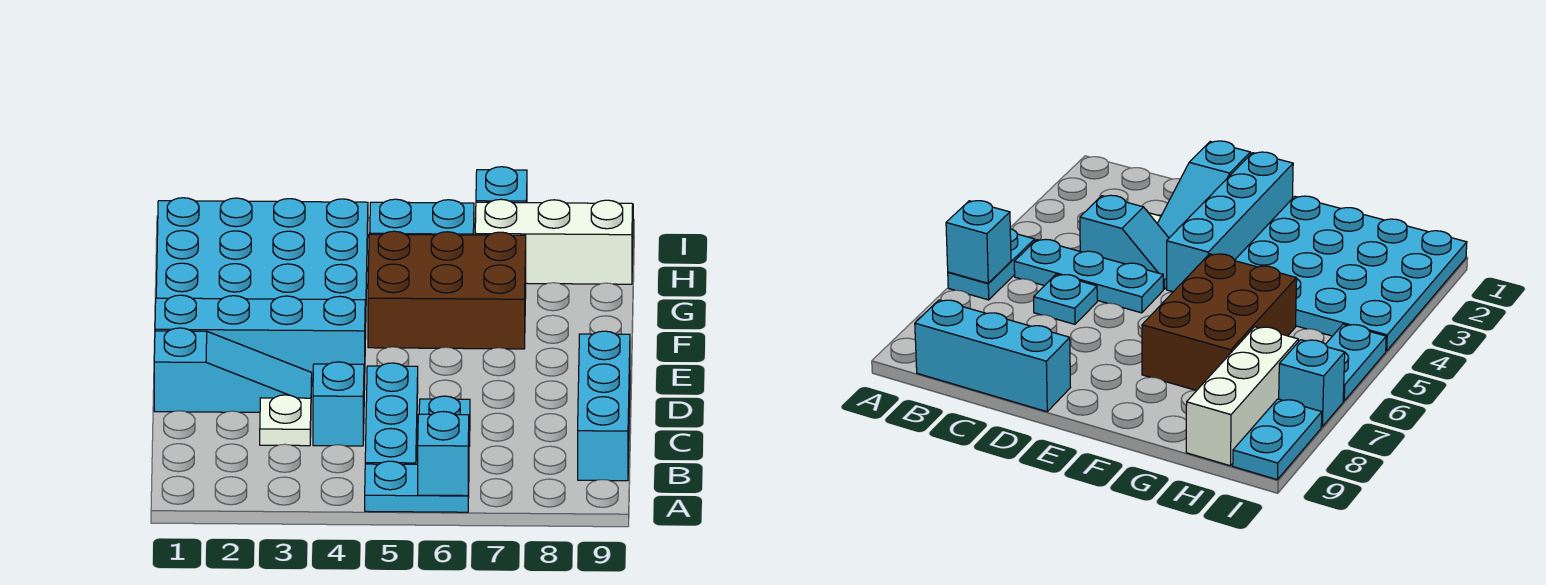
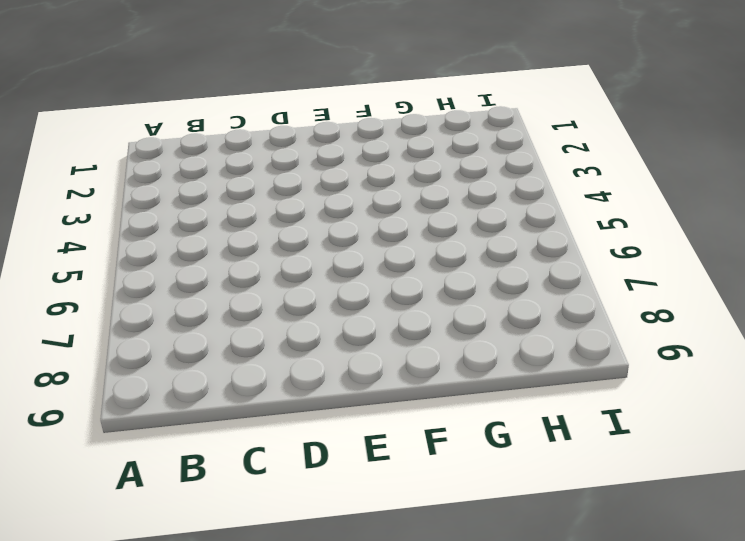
none -> cyan 1x2 plate [365,461,469,512]
none -> cyan 1x3 plate [365,363,418,464]
none -> cyan 1x3 brick [578,331,630,481]

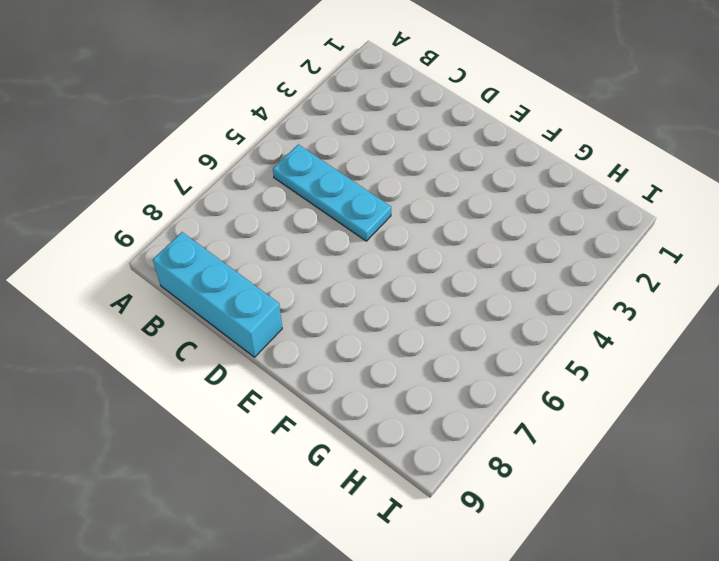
none -> cyan 1x2 plate [365,461,469,512]
none -> white 1x1 plate [260,395,311,446]
none -> cyan 1x2 slope [313,362,365,446]

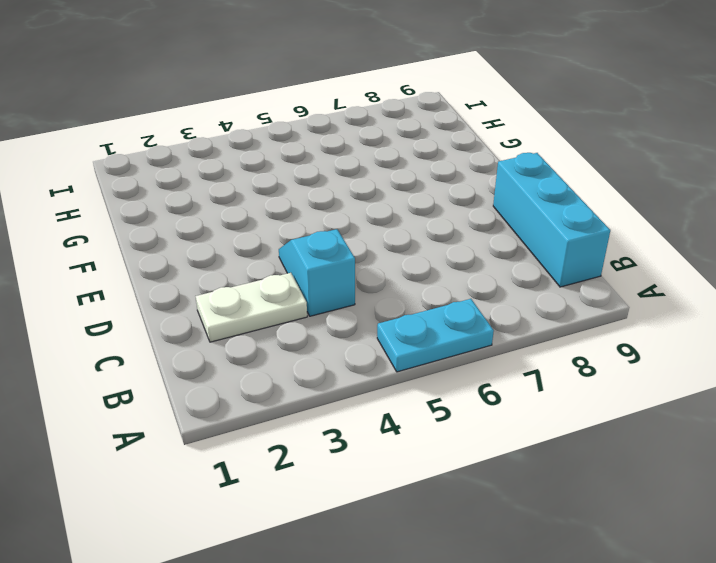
white 1x2 plate [196,273,307,342] -> white 1x1 plate [260,395,311,446]
none -> cyan 1x3 plate [365,363,418,464]
none -> cyan 1x1 plate [419,396,470,446]
none -> cyan 1x3 slope [154,328,312,412]

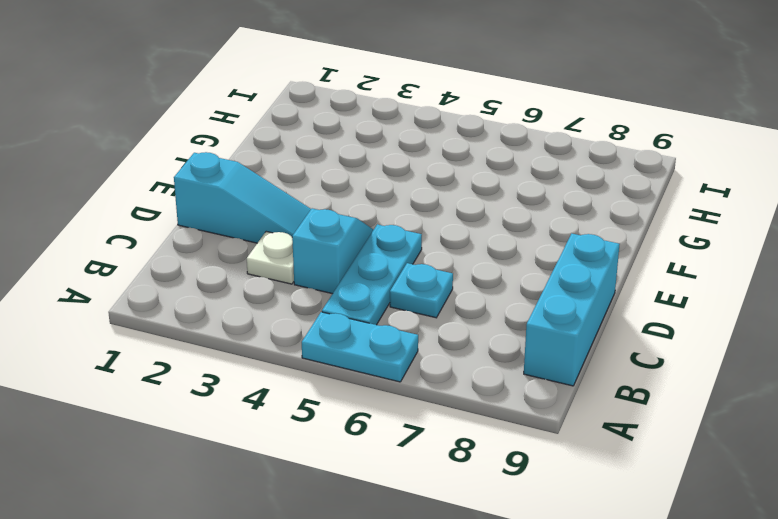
none -> cyan 1x4 brick [155,295,365,380]
none -> cyan 4x4 plate [156,198,368,339]
none -> brown 2x3 brick [368,231,526,349]

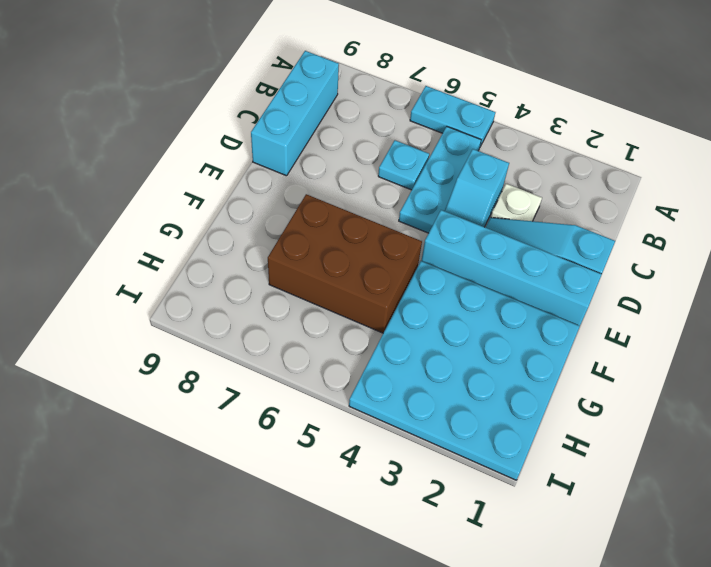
none -> white 1x3 brick [475,199,633,284]
none -> cyan 1x2 plate [370,199,474,235]
none -> cyan 1x1 brick [476,167,527,203]

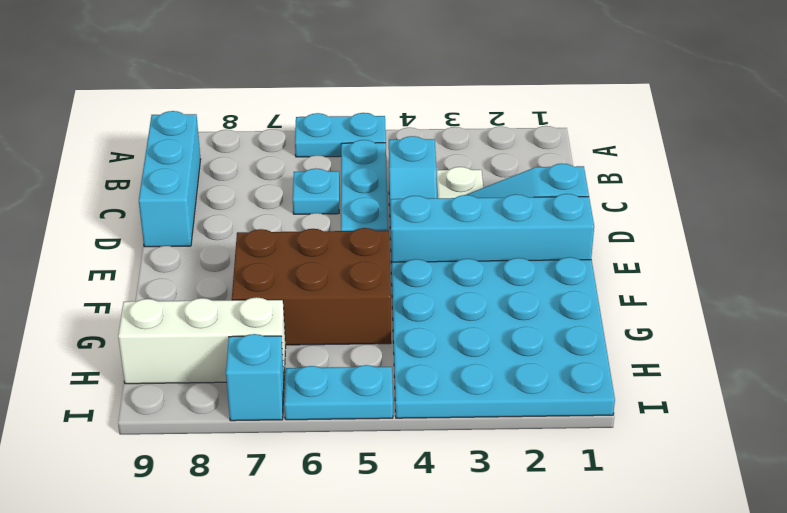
none -> cyan 1x2 plate [1233,399,1322,480]
none -> cyan 1x1 brick [418,412,469,496]

